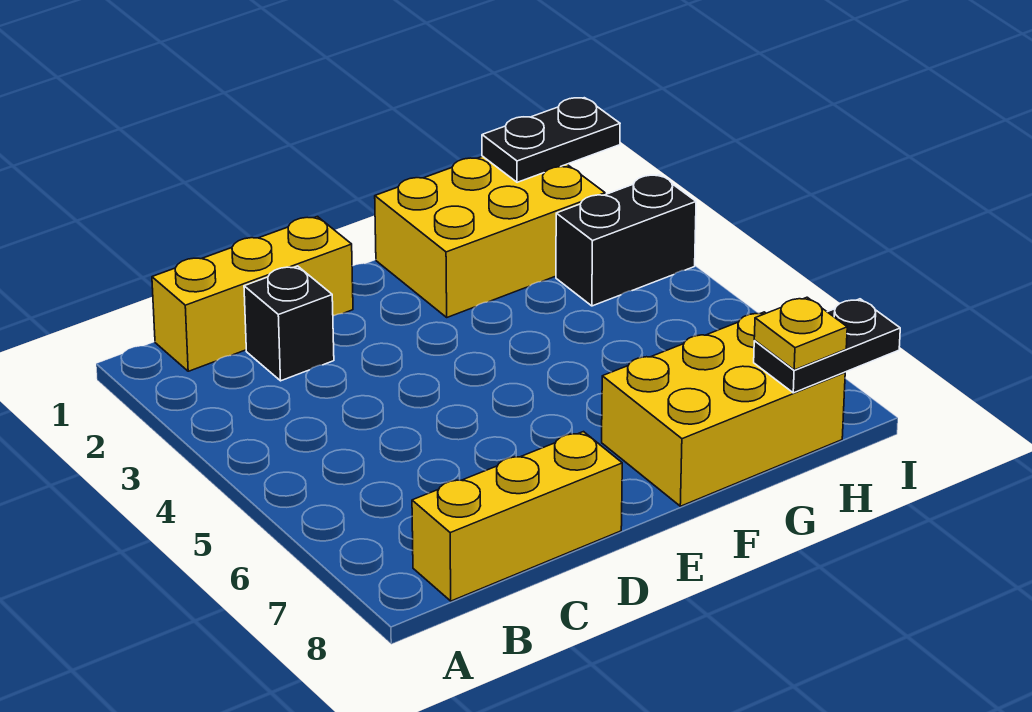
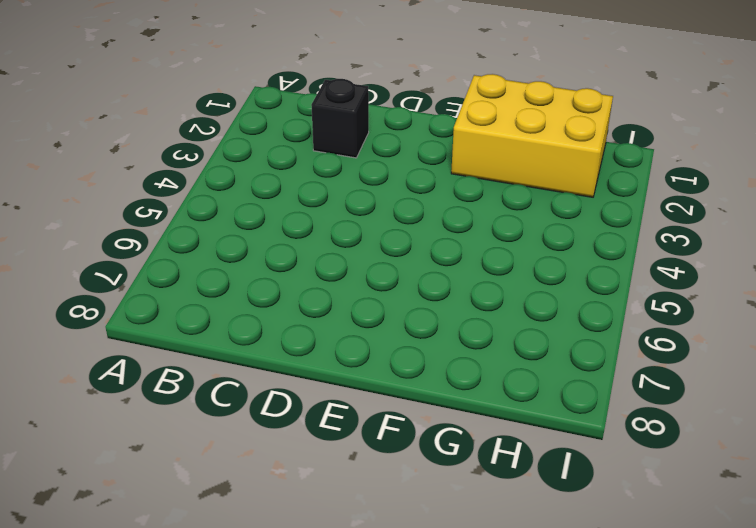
none -> yellow 1x3 brick [152,217,353,371]
none -> yellow 1x3 brick [412,432,622,601]

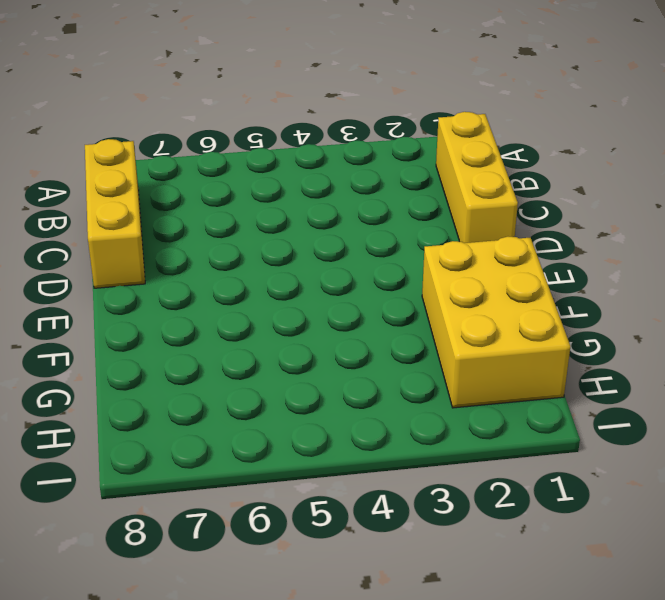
none -> black 1x1 brick [244,266,334,381]
none -> yellow 2x3 brick [602,312,845,506]

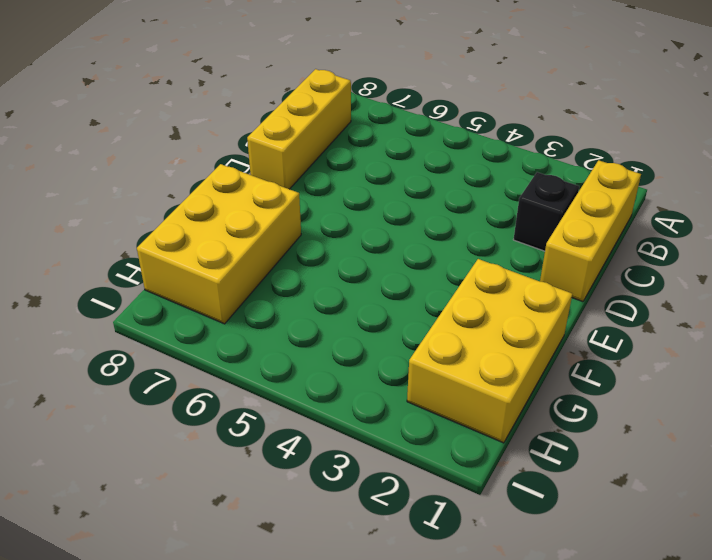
none -> black 1x2 brick [556,175,696,306]
none -> black 1x2 plate [482,98,620,182]

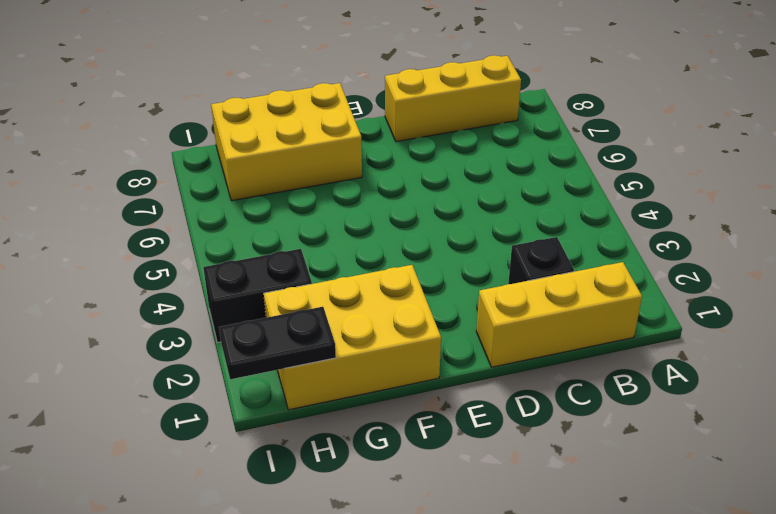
none -> black 1x2 plate [754,299,900,393]
none -> yellow 1x1 plate [754,297,847,370]

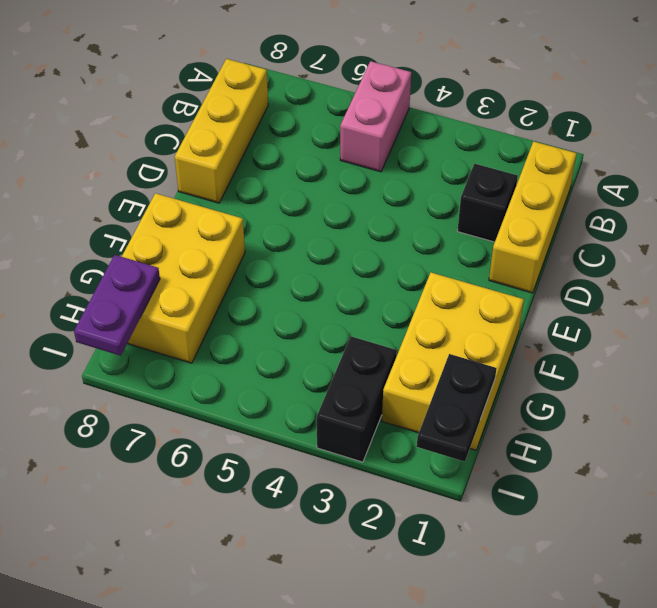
pink 1x2 brick [340,61,411,172] -> none
purple 1x2 plate [74,255,160,356] -> black 1x2 plate [754,299,900,393]
none -> yellow 1x1 plate [754,297,847,370]

